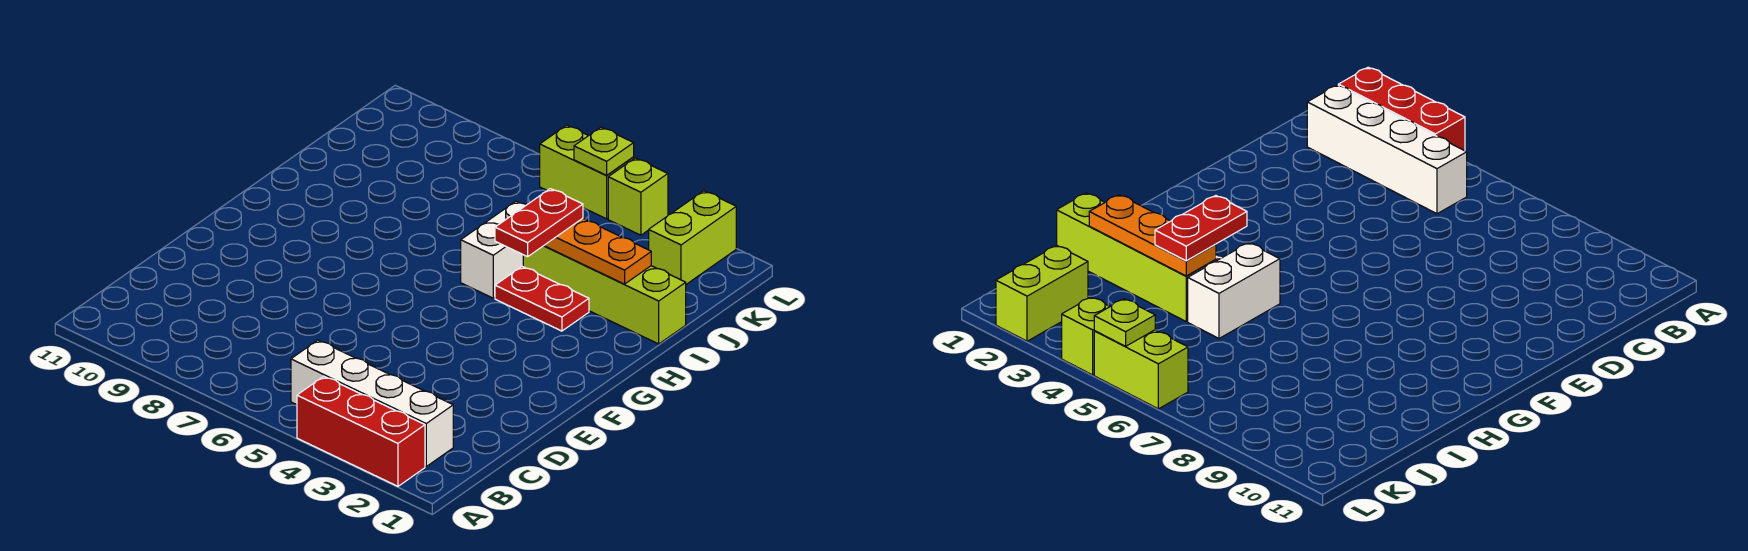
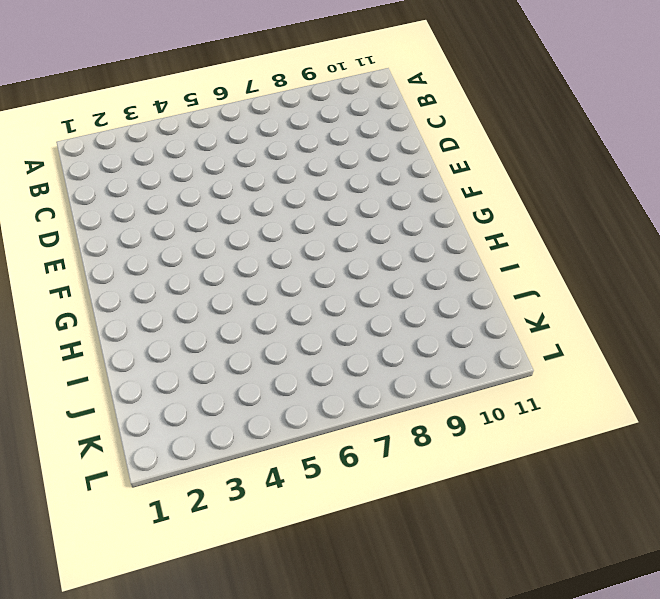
none -> red 1x3 brick [297,376,425,486]
none -> white 1x4 brick [291,340,453,466]

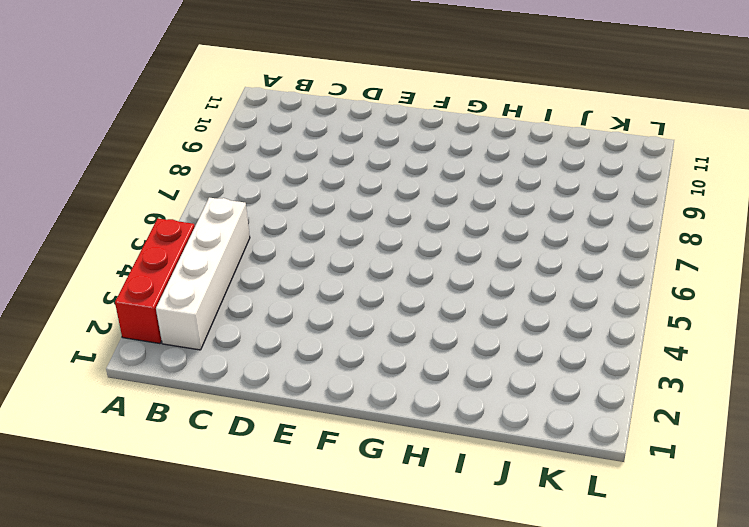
none -> red 1x2 plate [495,267,589,331]
none -> white 1x2 brick [461,201,527,298]

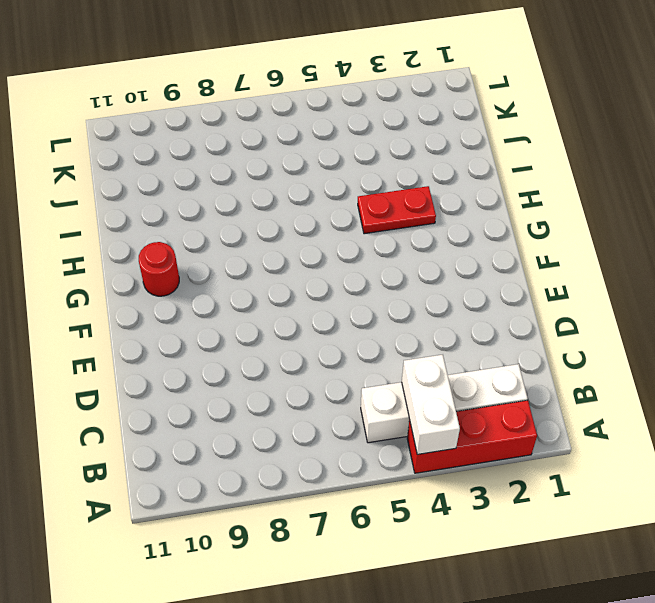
white 1x2 brick [402,355,460,454] -> white 1x2 brick moved to [461,201,527,298]
red 1x1 round brick [139,242,179,296] -> none
none -> lime 1x4 brick [523,246,686,344]
none -> lime 1x2 brick [649,191,736,284]

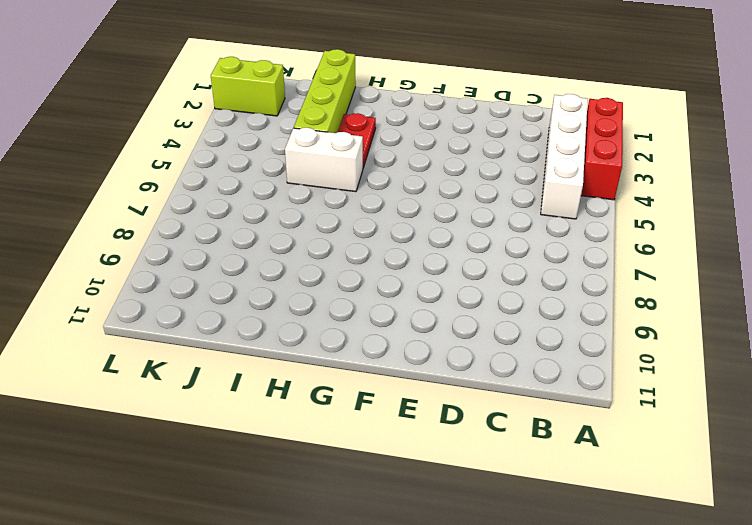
none -> lime 1x1 brick [608,158,668,235]
none -> lime 1x2 brick [540,125,634,219]

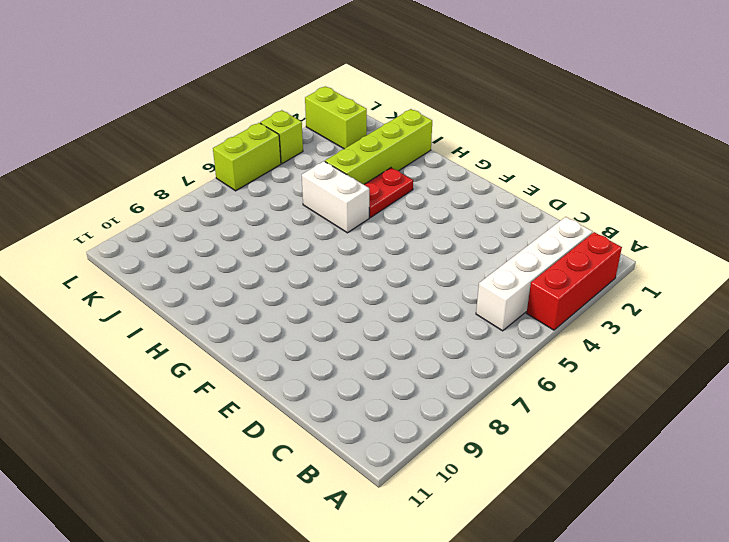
none -> orange 1x3 plate [544,218,651,284]
none -> lime 1x1 plate [574,127,634,175]

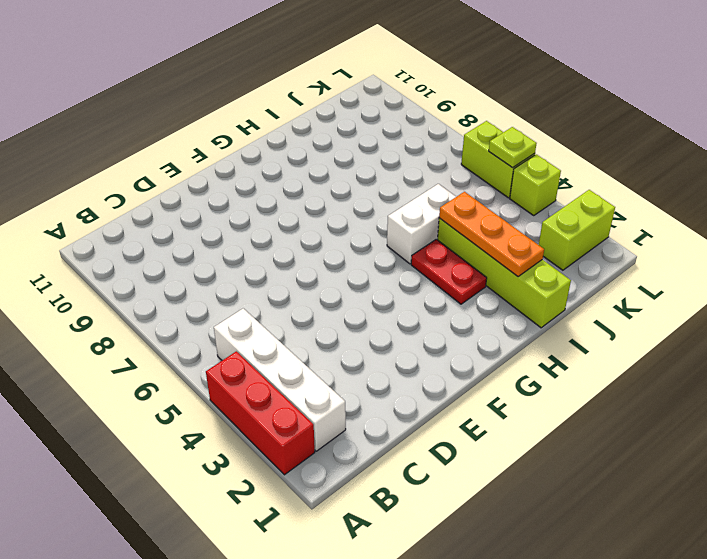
none -> red 1x2 plate [495,189,583,257]

